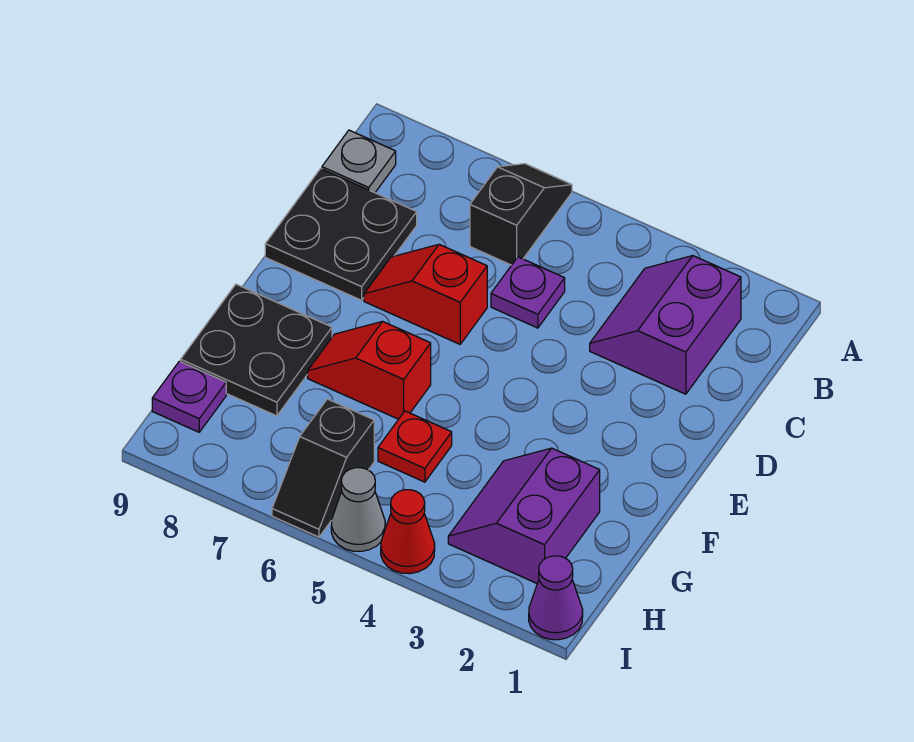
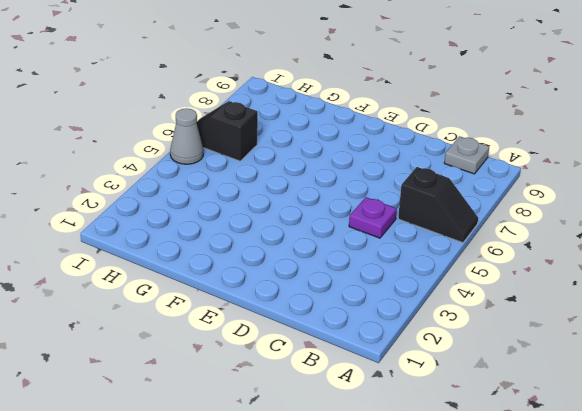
none -> purple 2x2 slope [590,256,741,394]
none -> black 2x2 plate [265,169,417,300]
none -> red 1x2 slope [364,244,487,344]

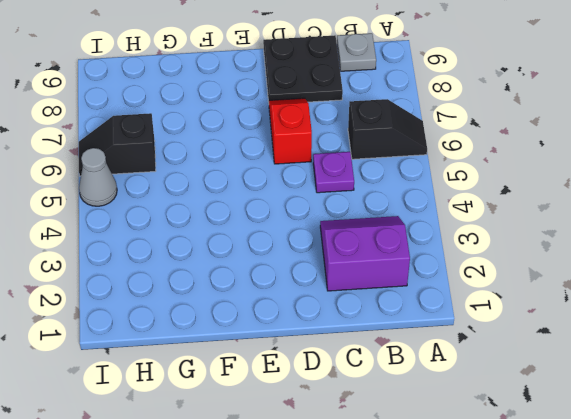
none -> red 1x2 slope [308,321,431,419]
none -> black 2x2 plate [181,284,332,416]
none -> purple 2x2 slope [448,448,600,583]

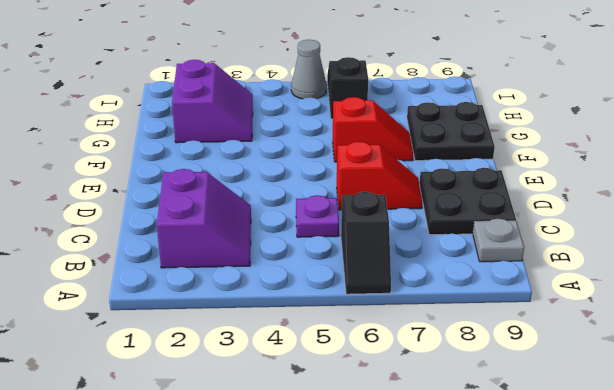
none -> red 1x1 plate [378,411,452,482]
none -> purple 1x1 plate [152,361,226,432]
none -> purple 1x1 cone [529,556,583,640]

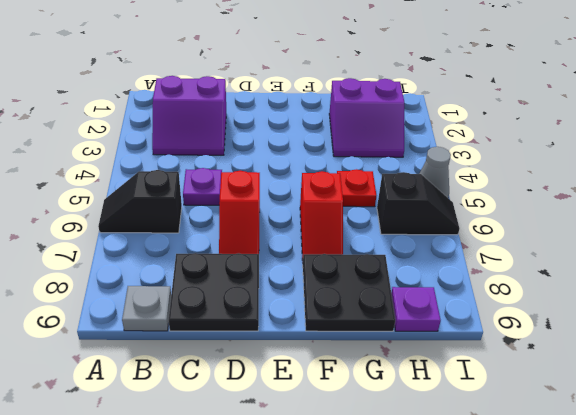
none -> purple 1x1 cone [529,556,583,640]
none -> red 1x1 cone [381,490,435,574]

